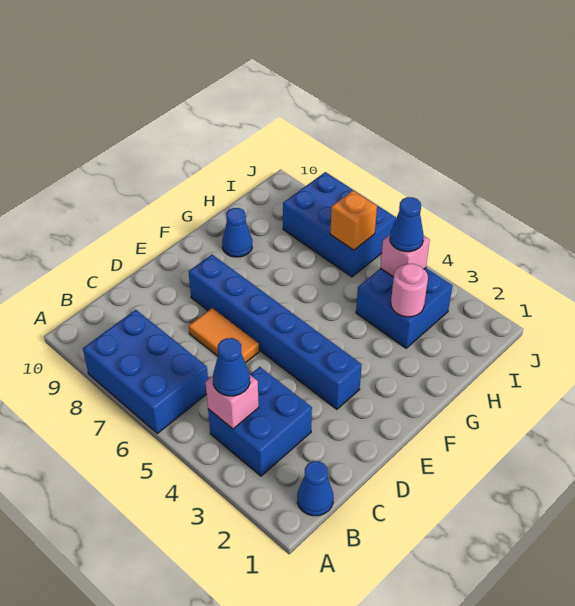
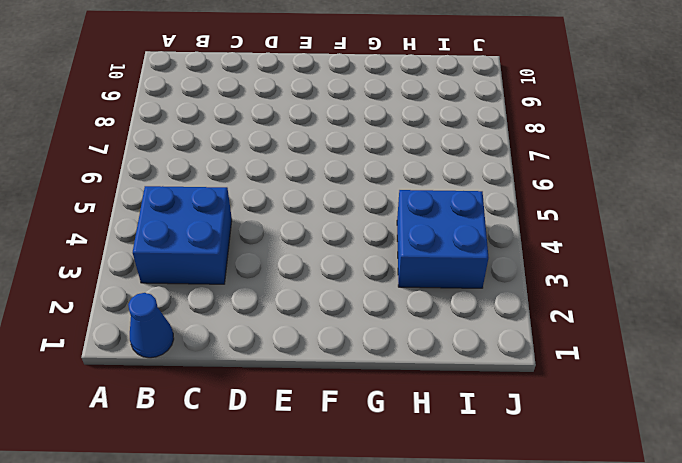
none -> blue 2x3 brick [83,310,208,433]
none -> orange 1x2 tile [189,308,259,363]
none -> blue 1x6 brick [189,255,362,409]

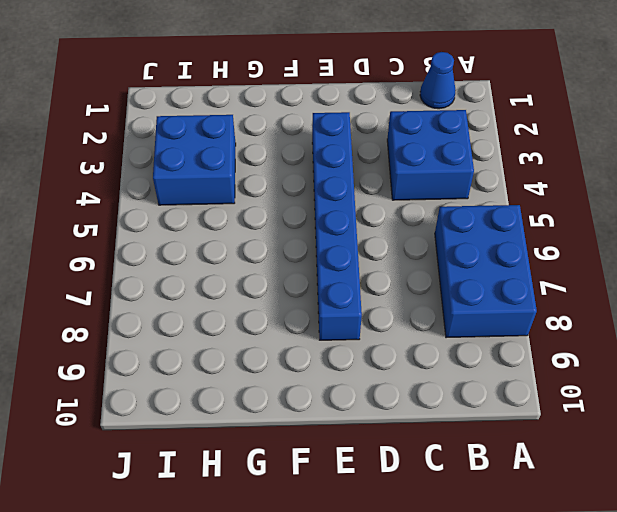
none -> orange 1x2 tile [189,308,259,363]
none -> blue 1x1 cone [222,208,252,257]
none -> blue 2x3 brick [283,172,396,277]

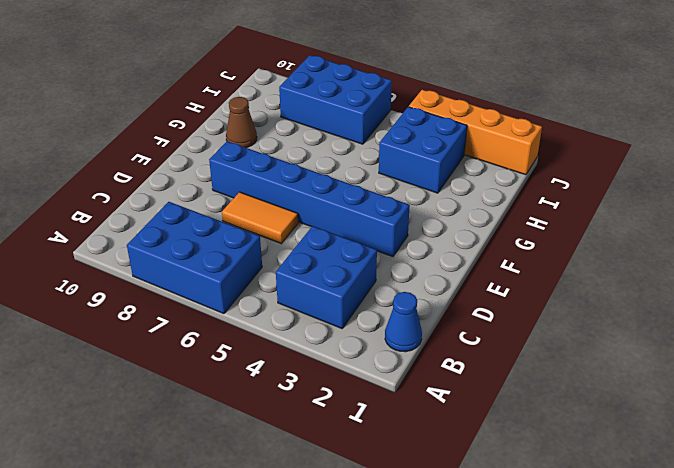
brown 1x1 cone [226,97,257,148] -> blue 1x1 cone [222,208,252,257]
orange 1x4 brick [409,90,542,175] -> none
none -> pink 1x1 brick [206,375,259,429]
none -> pink 1x1 round brick [391,264,428,317]
none -> pink 1x1 brick [380,235,430,277]

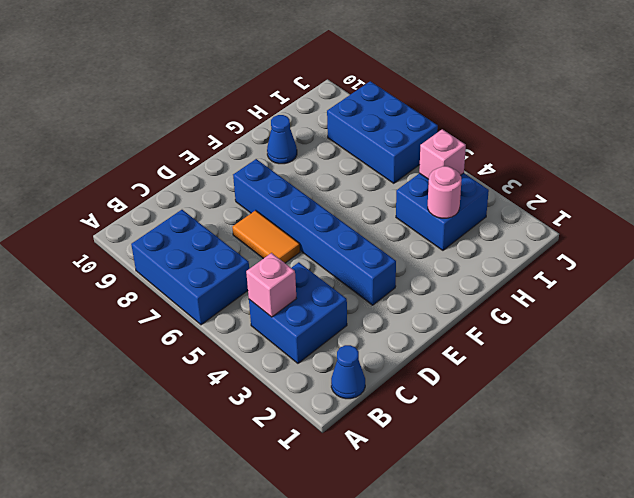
none -> orange 1x1 brick [330,191,377,250]
none -> blue 1x1 cone [213,338,250,396]
none -> blue 1x1 cone [390,197,424,252]

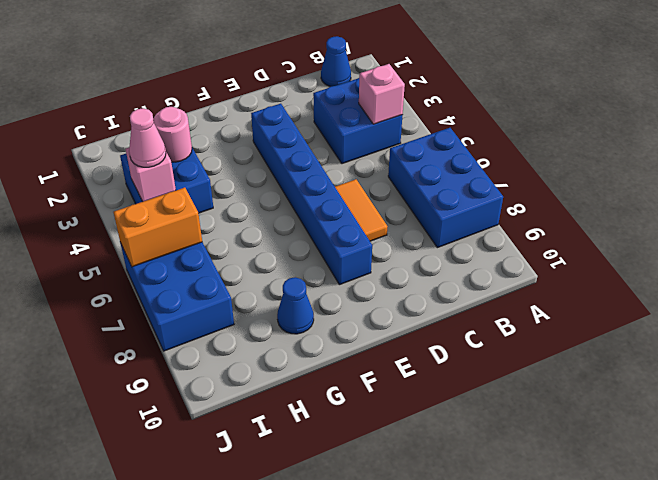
pink 1x1 cone [129,108,166,167] -> blue 1x1 cone [390,197,424,252]
orange 1x2 brick [114,188,202,267] -> orange 1x1 brick [330,191,377,250]
none -> blue 1x1 cone [213,338,250,396]

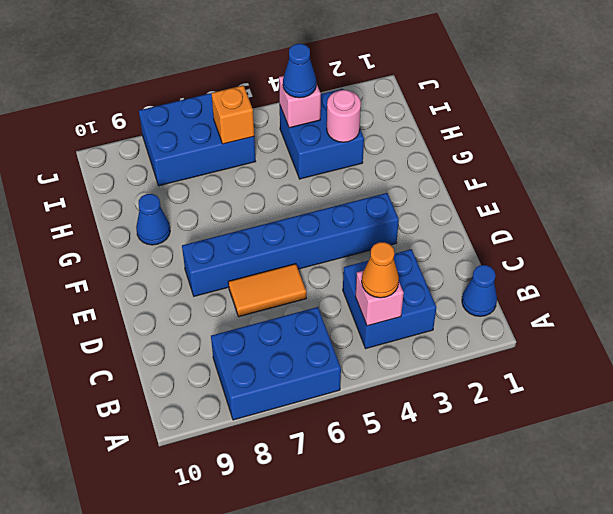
orange 1x1 cone [362,242,399,298] -> blue 1x1 cone [213,338,250,396]

